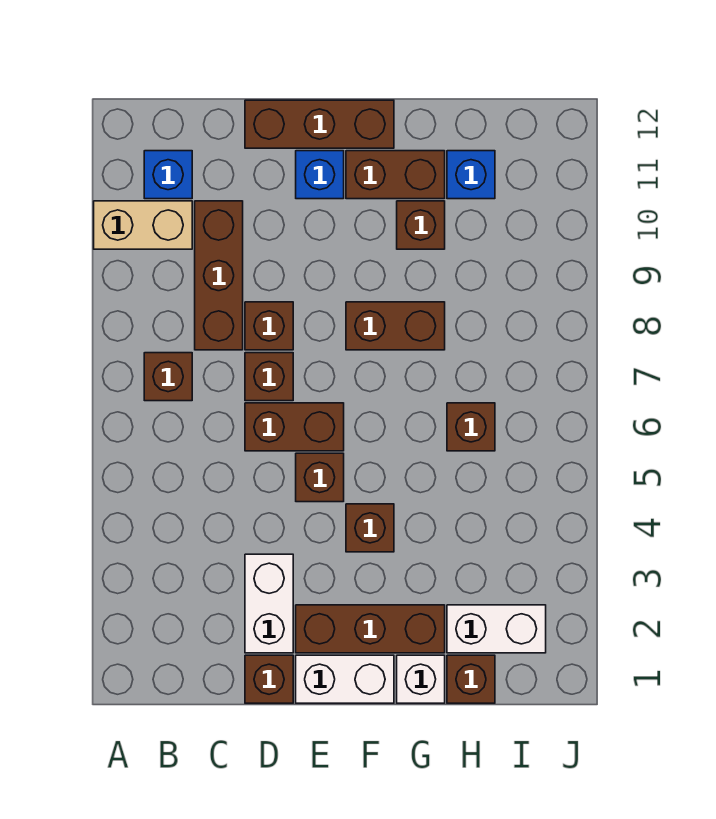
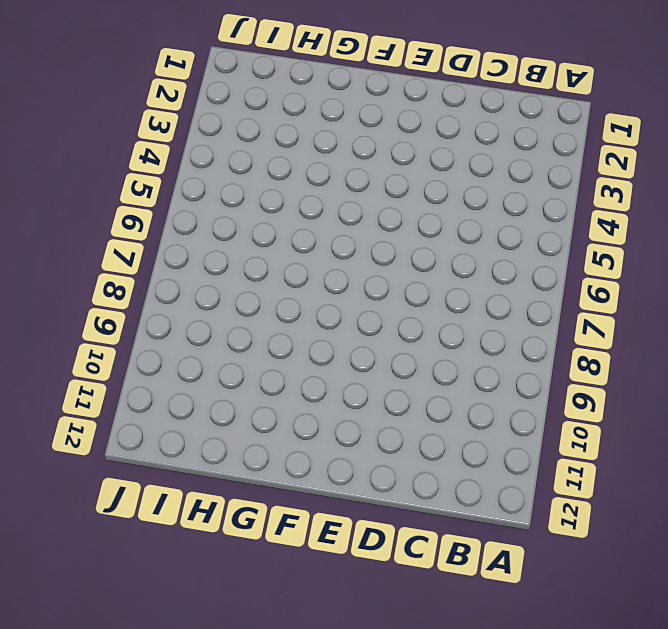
none -> tan 1x2 brick [94,201,192,249]
none -> brown 1x1 brick [144,353,192,401]
none -> blue 1x1 brick [144,151,192,199]

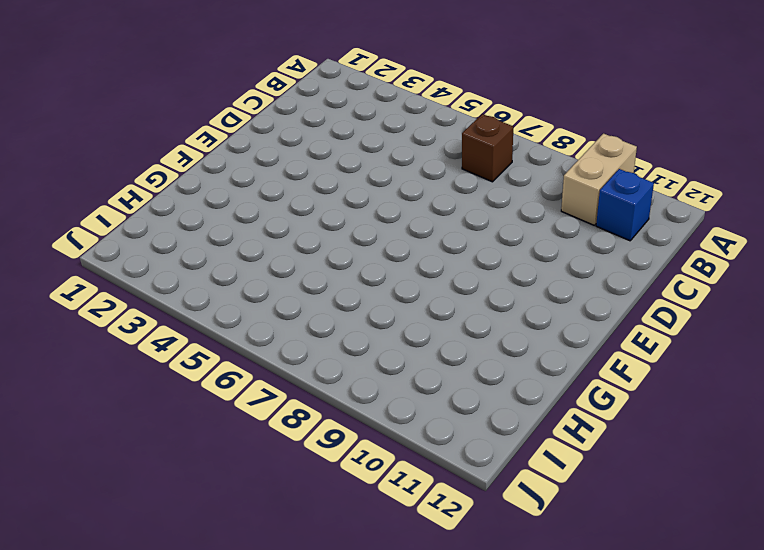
none -> brown 1x3 brick [195,201,243,350]
none -> brown 1x1 brick [245,655,293,703]
none -> white 1x2 brick [245,554,293,653]

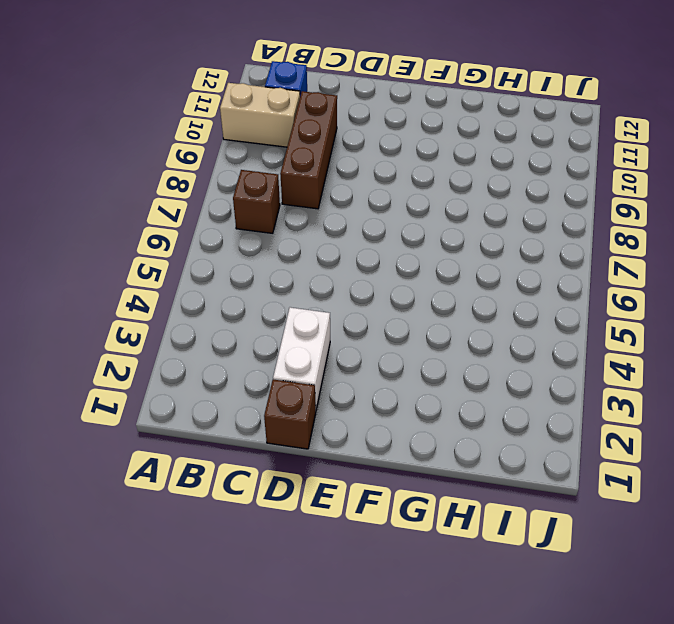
none -> brown 1x2 brick [245,403,344,451]
none -> brown 1x1 brick [245,353,293,401]
none -> brown 1x1 brick [245,302,293,350]

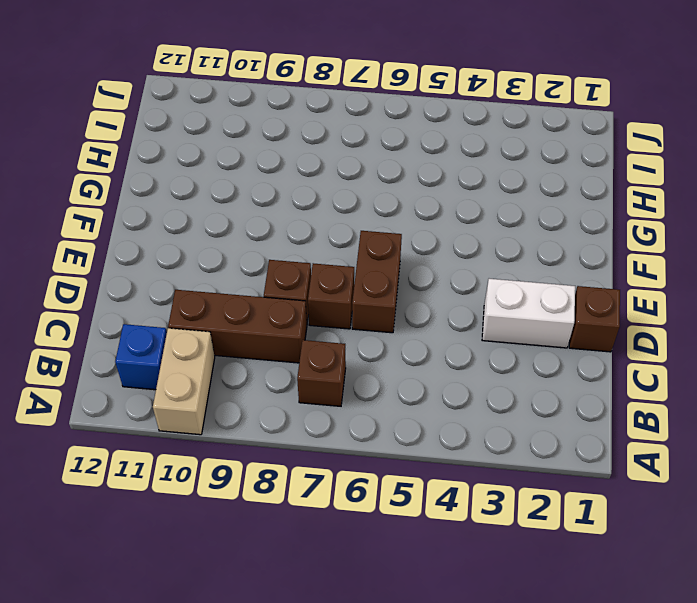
none -> brown 1x3 brick [245,100,394,148]
none -> white 1x2 brick [296,655,394,703]
none -> brown 1x3 brick [296,605,445,653]

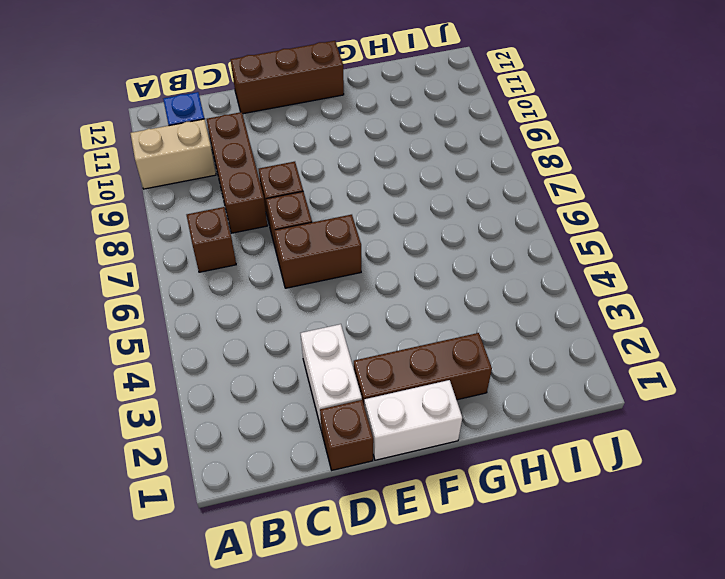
none -> brown 1x1 brick [296,453,344,502]
none -> blue 1x1 brick [296,151,344,199]
none -> brown 1x1 brick [346,504,394,552]

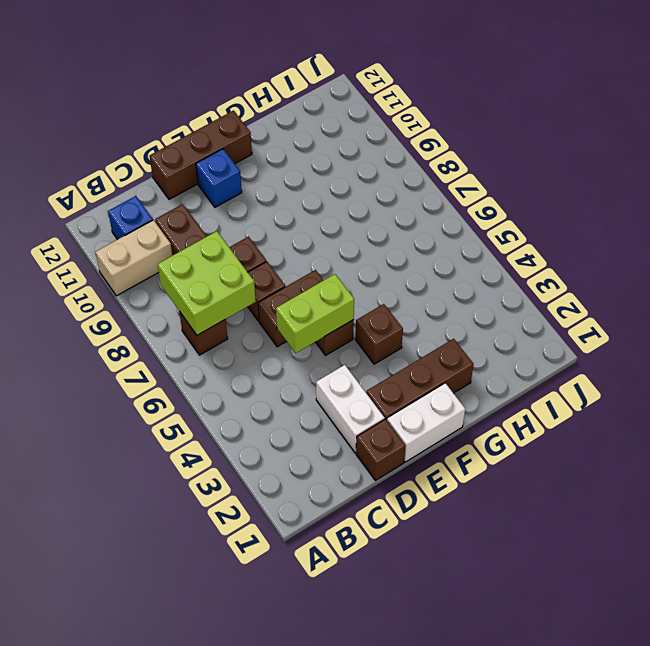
lime 2x2 brick [158,231,256,335] -> none
lime 1x2 brick [276,274,354,353] -> none
none -> brown 1x2 brick [346,302,445,350]
none -> brown 1x2 brick [346,151,445,199]
none -> white 1x1 brick [397,655,445,703]

